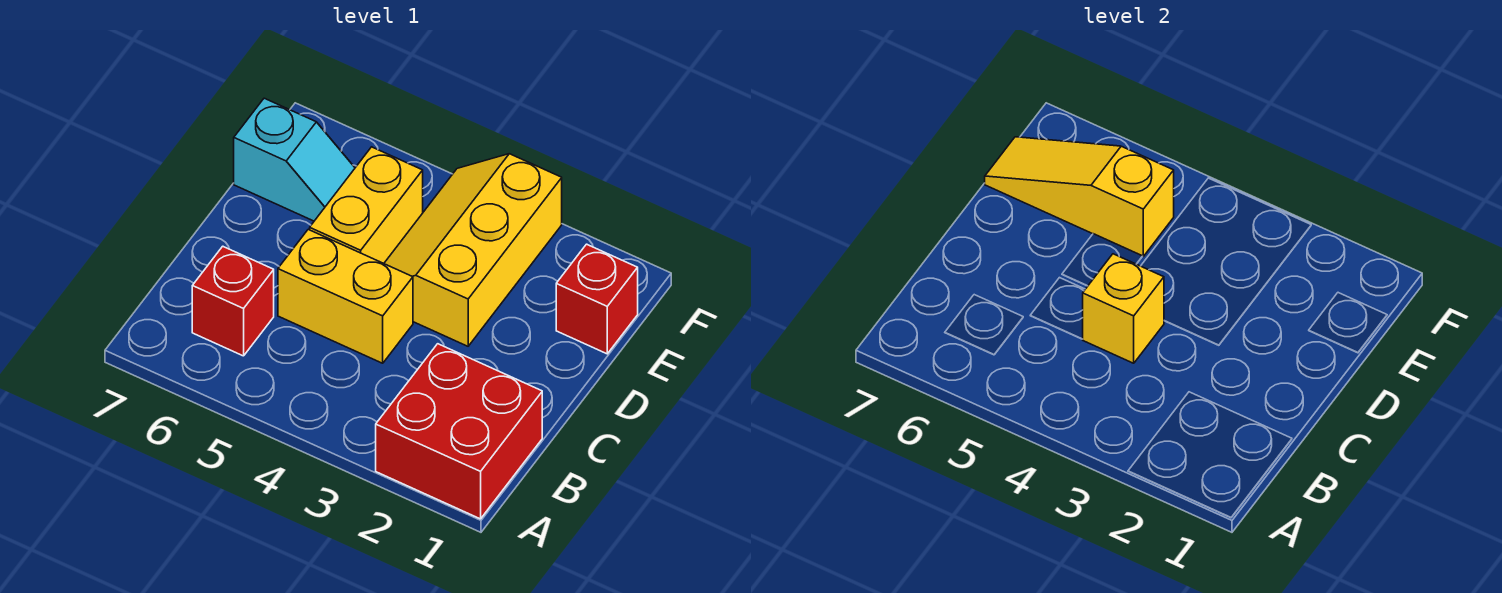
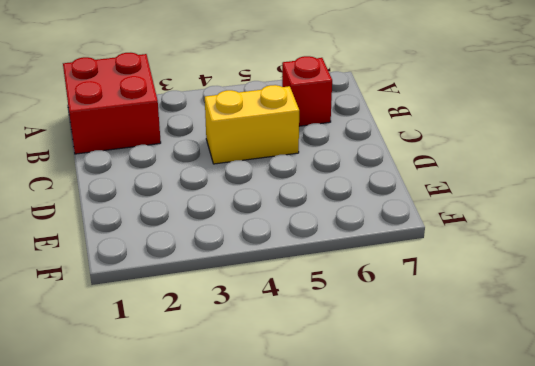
none -> yellow 2x3 slope [384,154,562,346]
none -> yellow 1x2 brick [310,147,423,263]

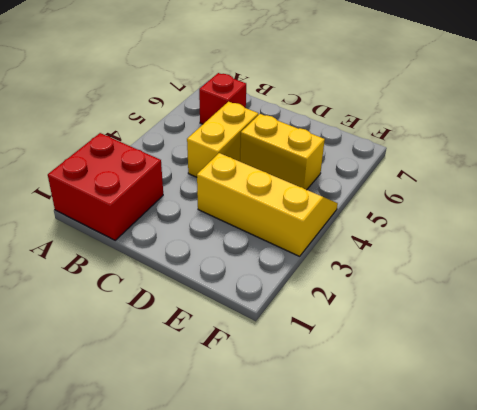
none -> red 1x1 brick [556,244,638,354]
none -> cyan 1x2 slope [234,98,355,221]

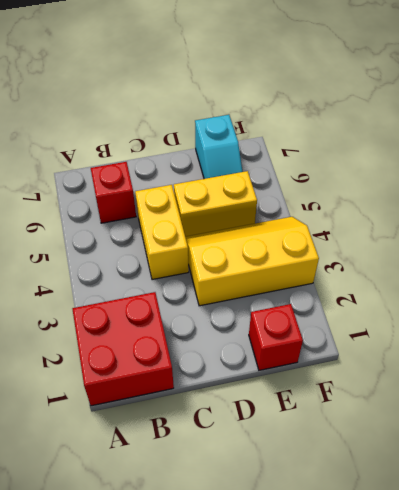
none -> yellow 1x1 brick [1083,254,1164,363]
none -> yellow 1x3 slope [985,137,1174,256]

